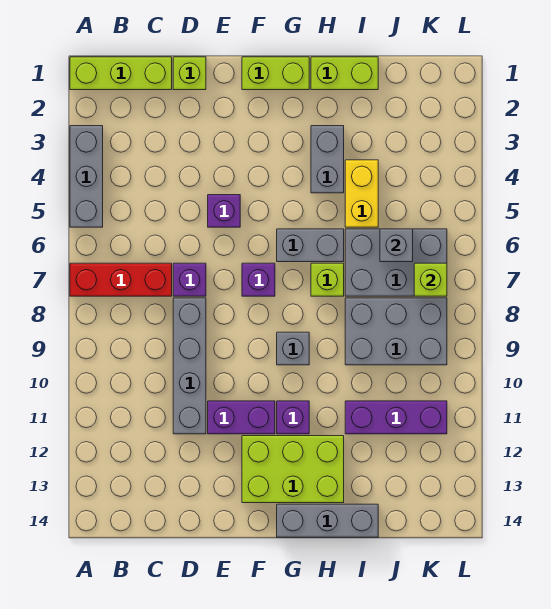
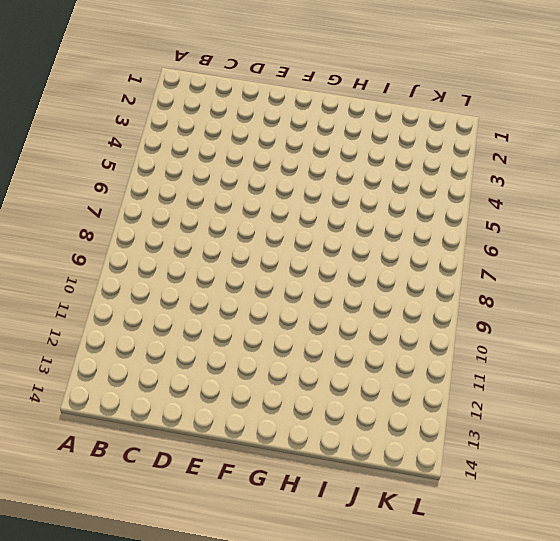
none -> lime 1x3 brick [70,57,172,90]
none -> grey 1x3 brick [70,126,103,227]
none -> red 1x3 brick [70,263,172,296]

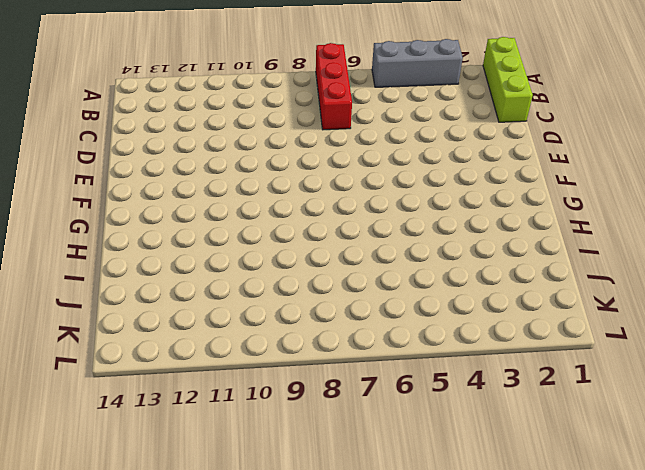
none -> lime 1x1 brick [173,57,206,90]
none -> purple 1x1 brick [173,263,206,296]
none -> grey 1x4 brick [173,298,206,434]

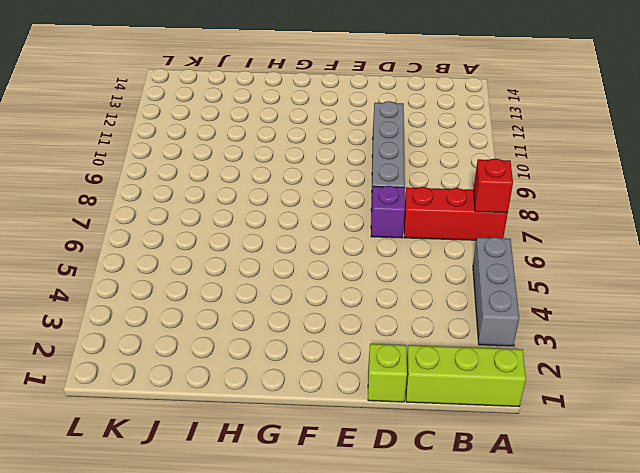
red 1x1 brick [473,158,513,213] -> none
none -> purple 1x1 brick [208,195,240,227]
none -> purple 1x2 brick [208,401,275,434]
none -> lime 1x2 brick [242,57,309,90]

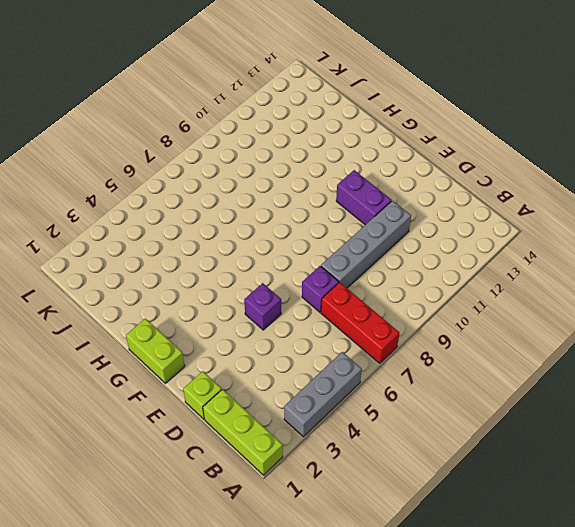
none -> purple 1x1 brick [242,263,275,296]
none -> lime 2x3 brick [242,436,344,503]
none -> grey 1x2 brick [277,229,344,262]

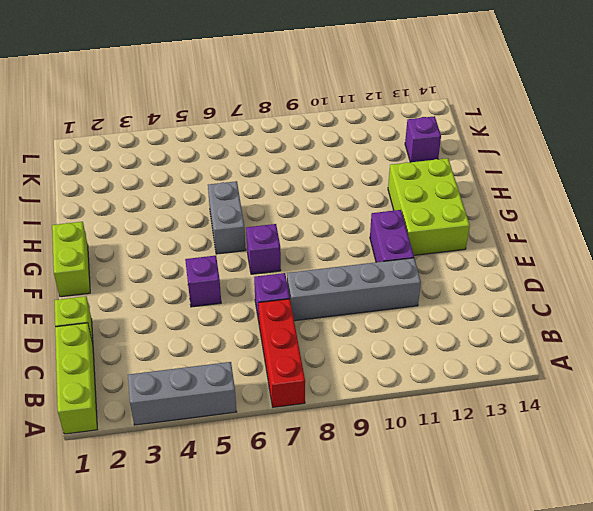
purple 1x1 brick [405,116,441,162] -> purple 1x1 brick moved to [277,401,309,434]
none -> grey 1x1 brick [277,332,309,365]
none -> grey 1x3 brick [277,504,378,537]
none -> lime 1x2 brick [311,57,378,90]

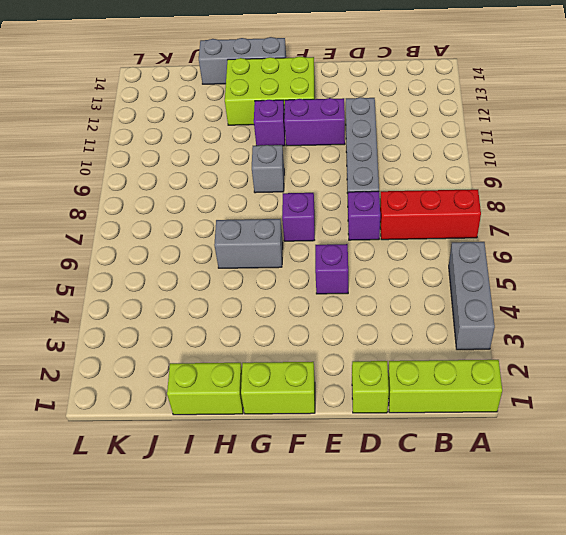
none -> grey 1x2 brick [311,126,344,193]
none -> lime 1x1 brick [311,263,344,296]
none -> yellow 1x2 brick [345,160,378,227]

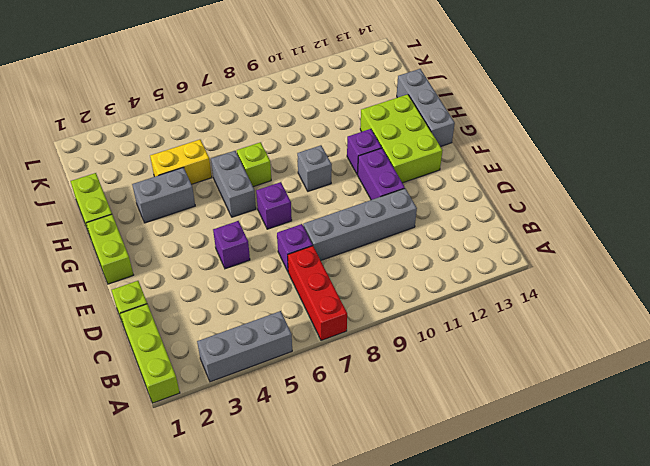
none -> grey 2x3 brick [345,229,447,296]
none -> grey 2x3 brick [345,298,447,365]
none -> purple 1x3 brick [345,401,447,434]

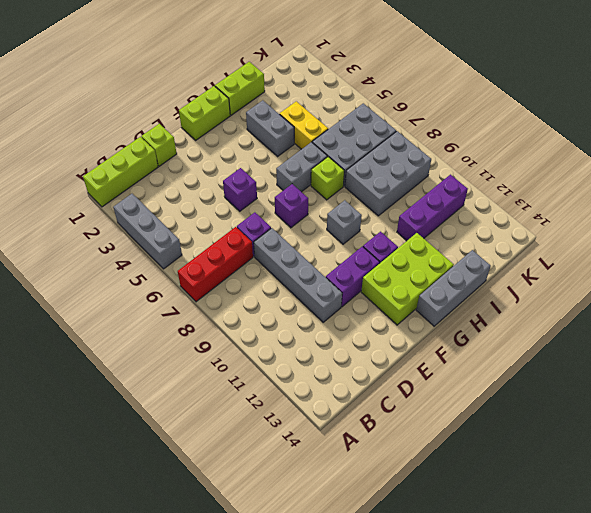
none -> grey 1x1 brick [380,229,413,262]
none -> lime 1x1 brick [414,263,447,296]

